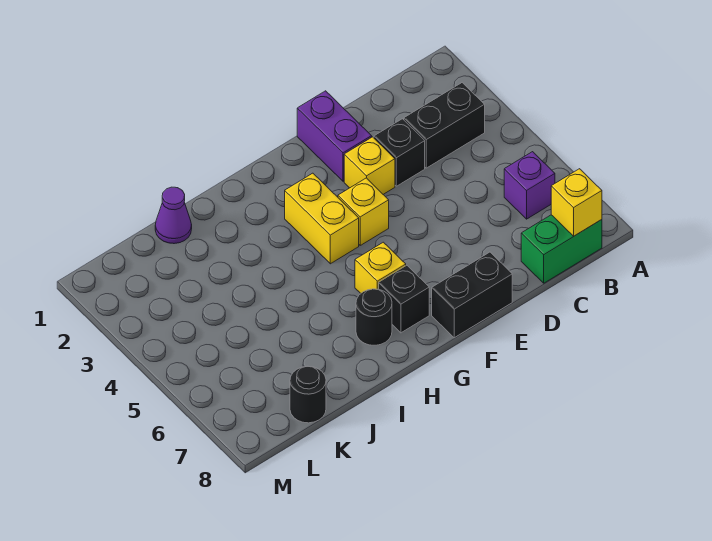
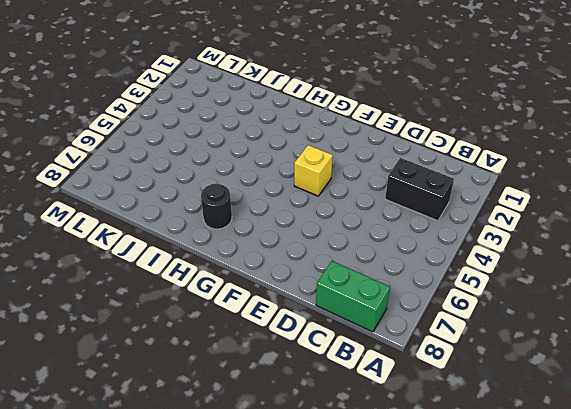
none -> purple 1x1 brick [504,152,555,219]
none -> black 1x1 brick [374,119,425,186]
none -> purple 1x2 brick [297,91,372,181]

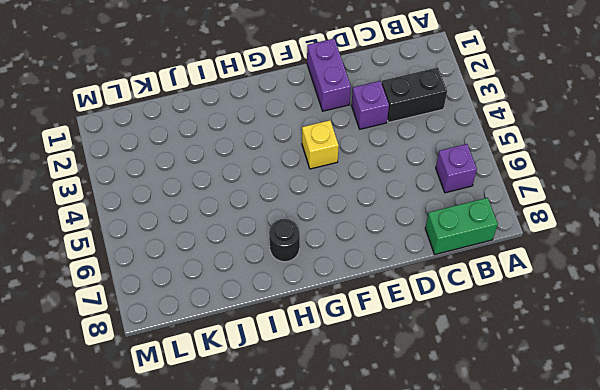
purple 1x1 brick [352,81,389,129] -> black 1x1 brick [374,119,425,186]
none -> yellow 1x1 brick [344,137,395,195]
none -> black 1x2 brick [432,252,512,338]
none -> yellow 1x2 brick [285,173,359,264]

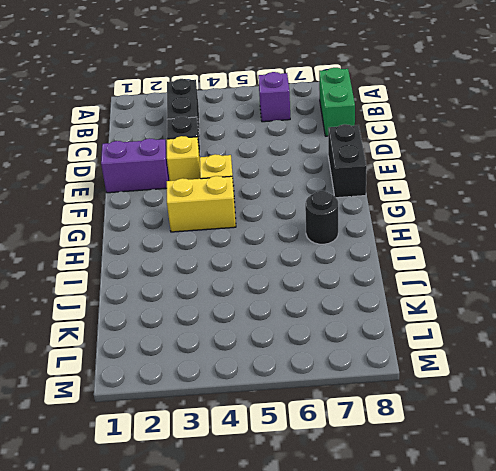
none -> yellow 1x1 brick [355,242,406,293]
none -> black 1x1 brick [379,265,429,333]
none -> purple 1x1 cone [155,187,192,244]

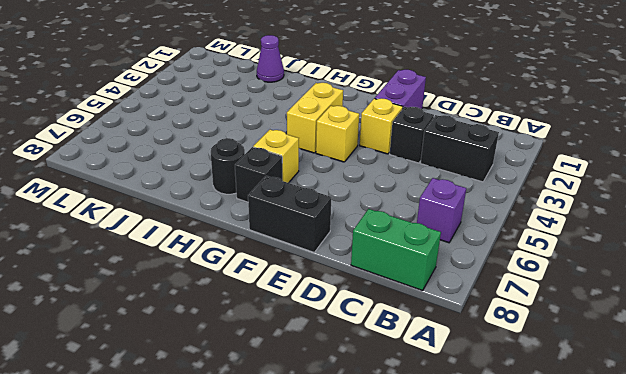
none -> black 1x1 round brick [290,366,326,423]
none -> yellow 1x1 brick [551,169,602,236]

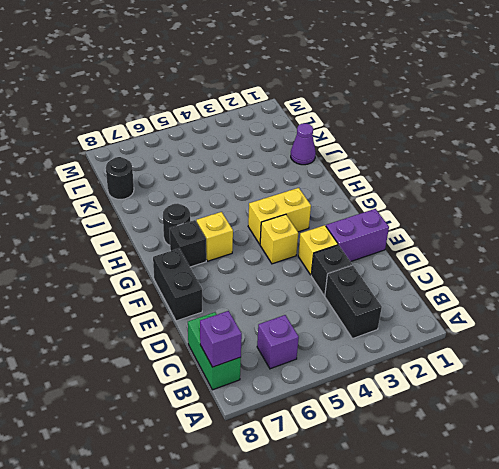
purple 1x1 brick [200,311,242,367] -> yellow 1x1 brick [551,169,602,236]

